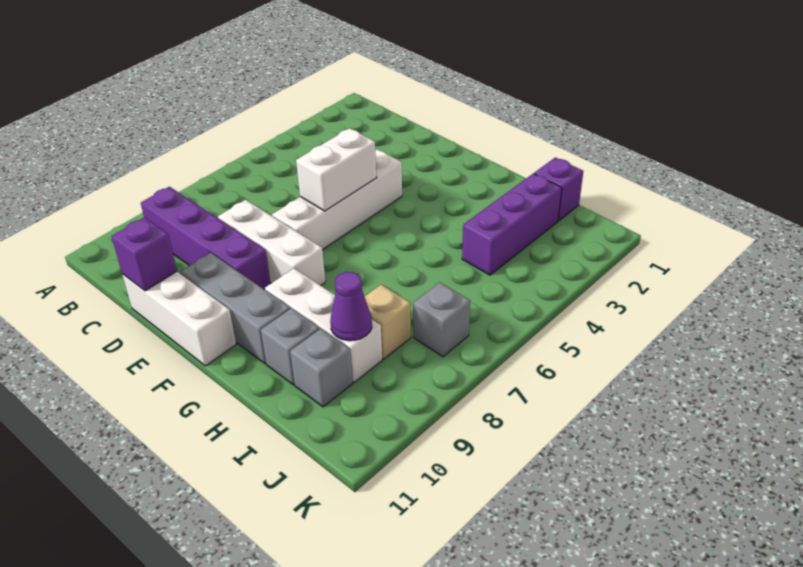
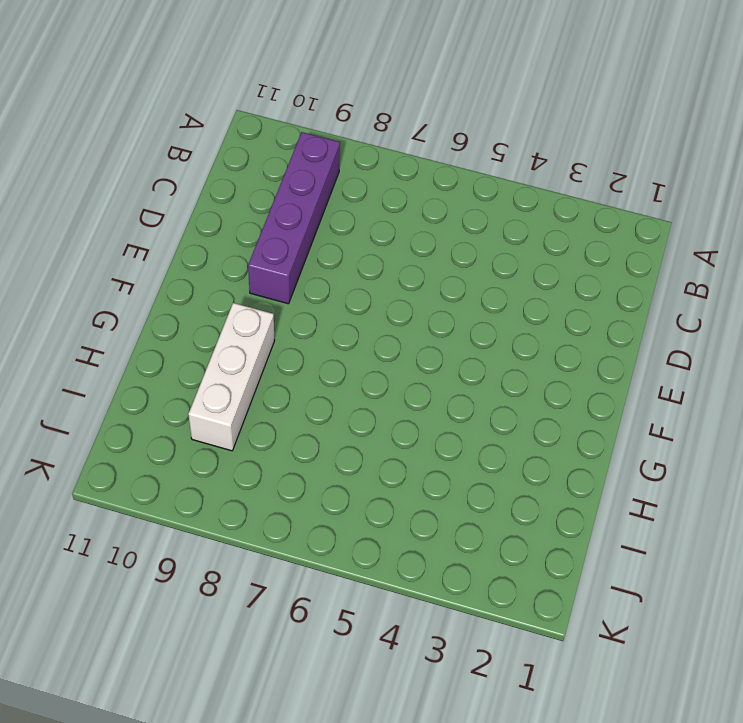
none -> white 1x3 brick [218,200,325,286]
none -> white 1x3 brick [122,272,236,366]
none -> white 1x4 brick [272,149,402,250]

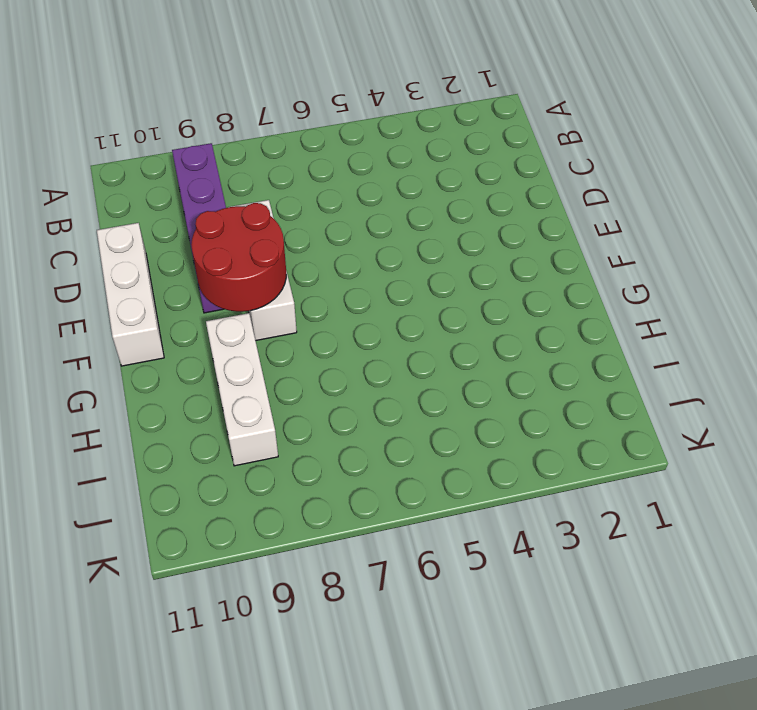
red 2x2 round brick [191,203,286,312] -> none
none -> white 1x4 brick [272,149,402,250]
none -> grey 1x3 brick [180,253,290,364]
none -> grey 1x1 brick [261,308,319,385]

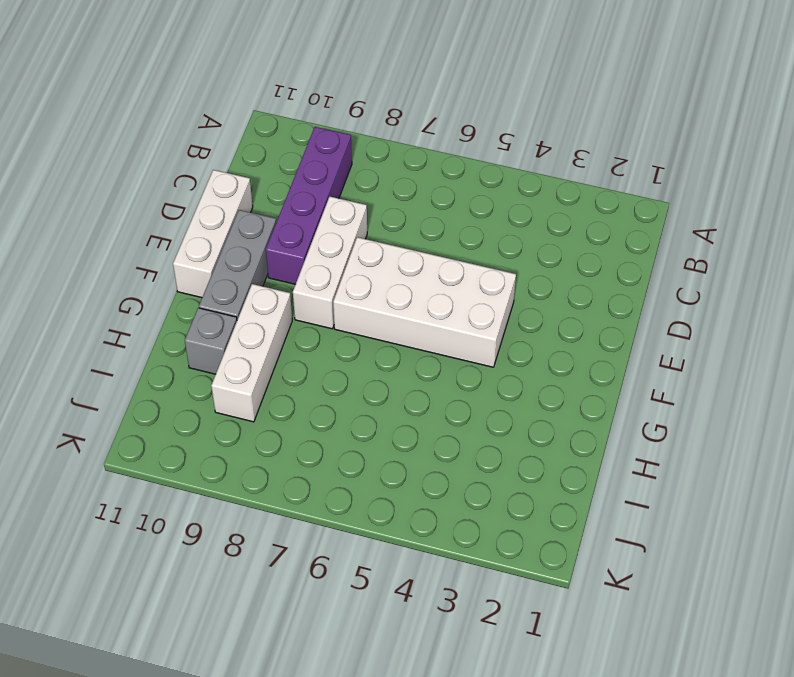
white 2x4 brick [333,237,516,367] -> white 1x4 brick [272,149,402,250]
none -> purple 1x1 brick [534,157,583,221]
none -> purple 1x3 brick [462,173,562,275]
none -> tan 1x1 brick [365,285,411,359]

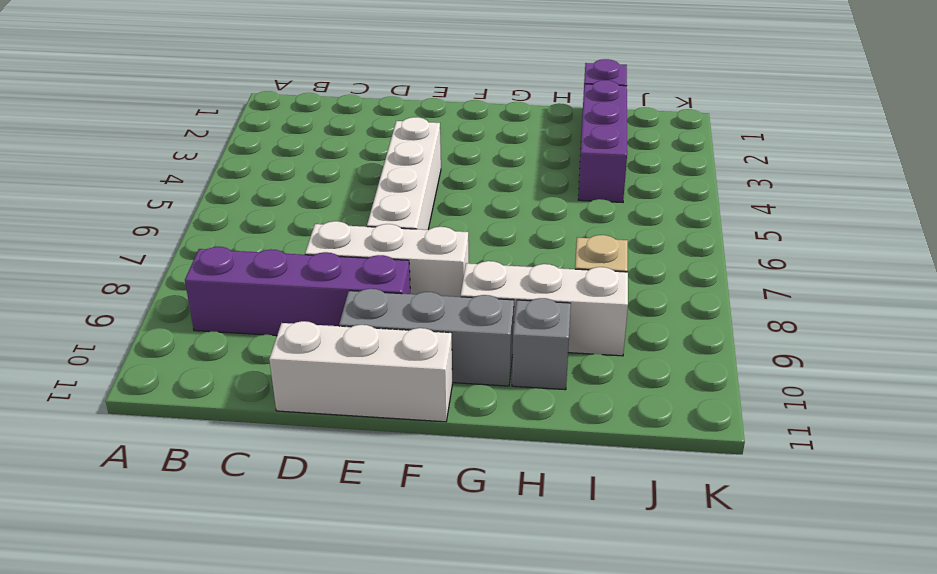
none -> grey 1x1 brick [290,329,353,407]
none -> grey 1x1 brick [413,282,470,357]
none -> purple 1x1 brick [112,217,177,291]

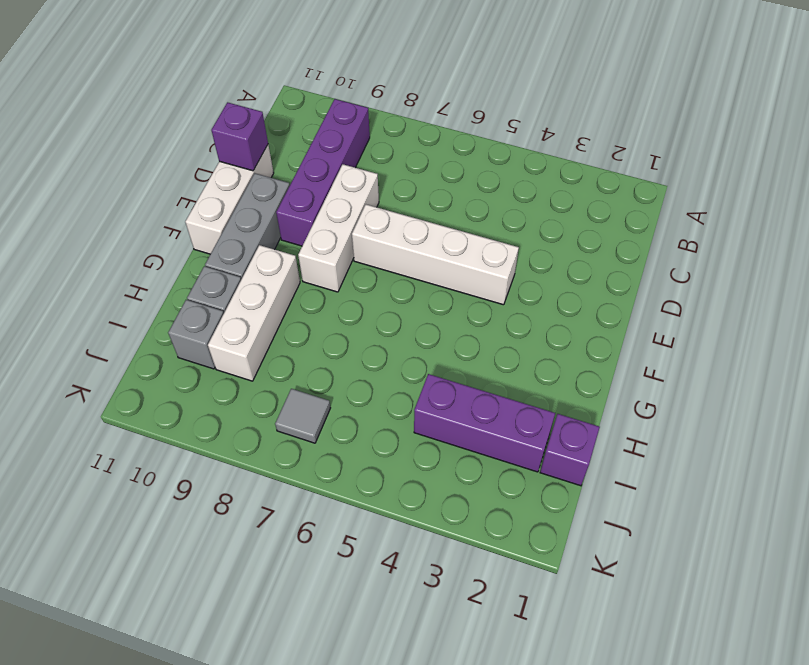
grey 1x1 tile [275,389,330,443] -> grey 1x1 brick [413,282,470,357]
none -> tan 1x1 brick [365,285,411,359]
none -> white 1x2 brick [296,128,377,211]
none -> purple 1x1 cone [330,272,372,341]

